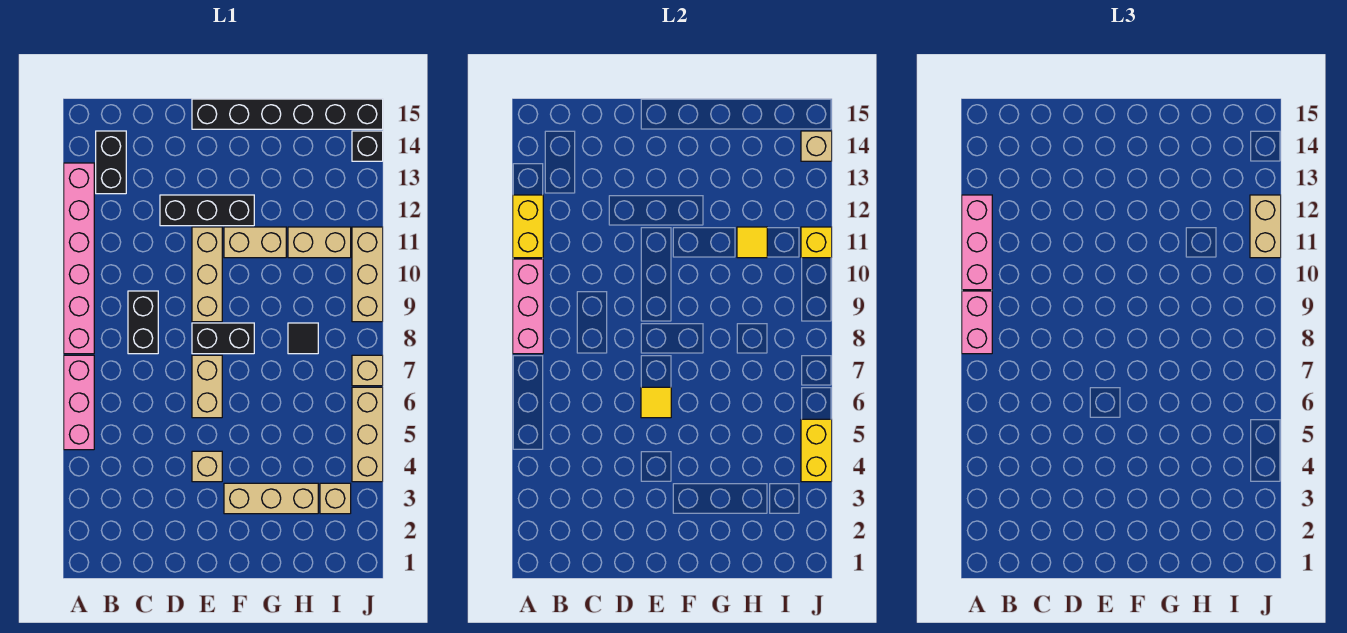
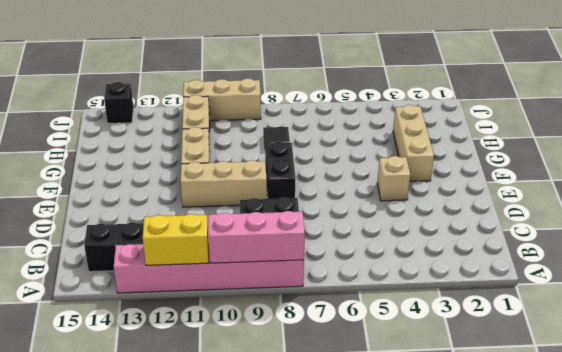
none -> pink 1x3 brick [64,355,94,450]
none -> black 1x3 brick [160,195,254,226]
none -> tan 1x2 brick [192,355,222,418]

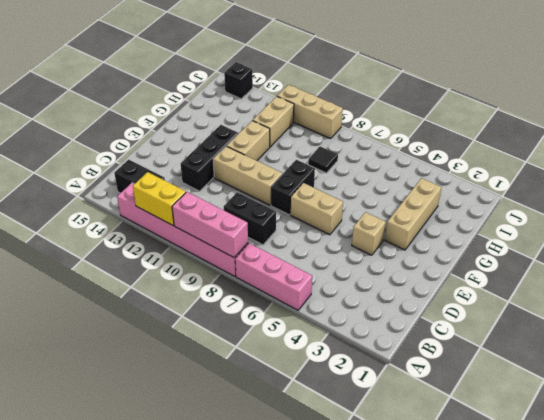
none -> black 1x6 brick [192,99,383,129]
none -> tan 1x1 brick [320,483,351,514]
none -> tan 1x3 brick [352,387,383,482]

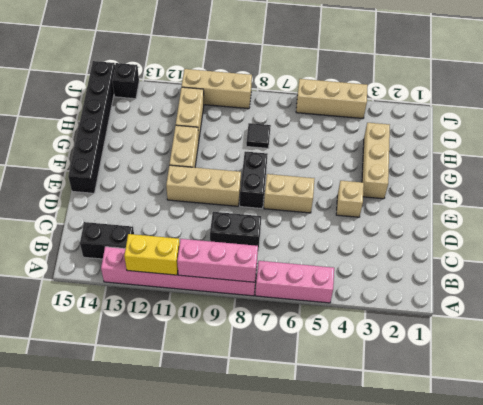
none -> black 1x3 brick [160,195,254,226]
none -> tan 1x1 brick [320,483,351,514]
none -> tan 1x1 brick [352,355,383,386]

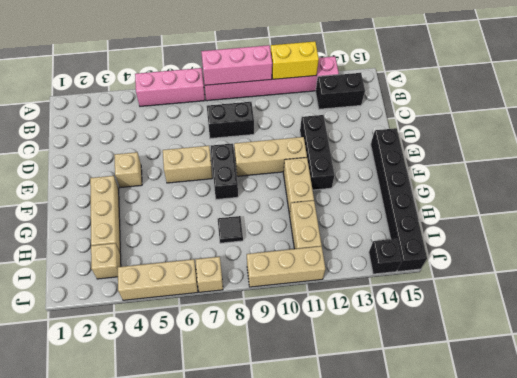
none -> yellow 1x1 tile [641,387,671,418]
none -> yellow 1x1 tile [737,227,767,258]
none -> yellow 1x2 brick [801,419,832,482]

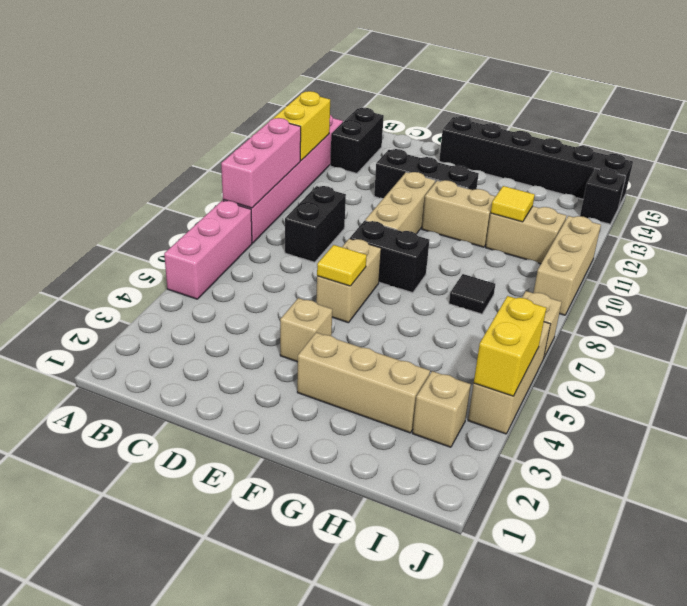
none -> yellow 1x1 brick [801,227,832,258]
none -> tan 1x1 brick [801,131,832,161]
none -> pink 1x2 brick [962,291,992,354]

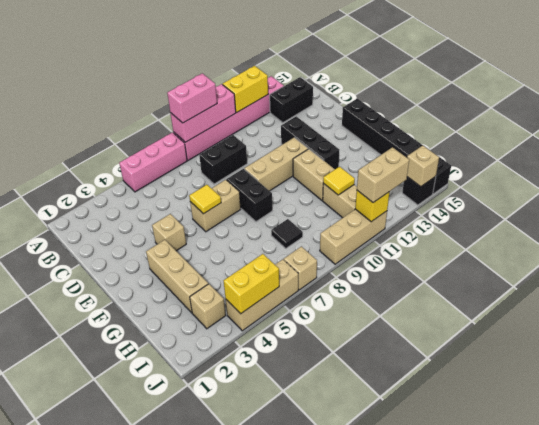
none -> pink 1x3 brick [962,195,992,290]

